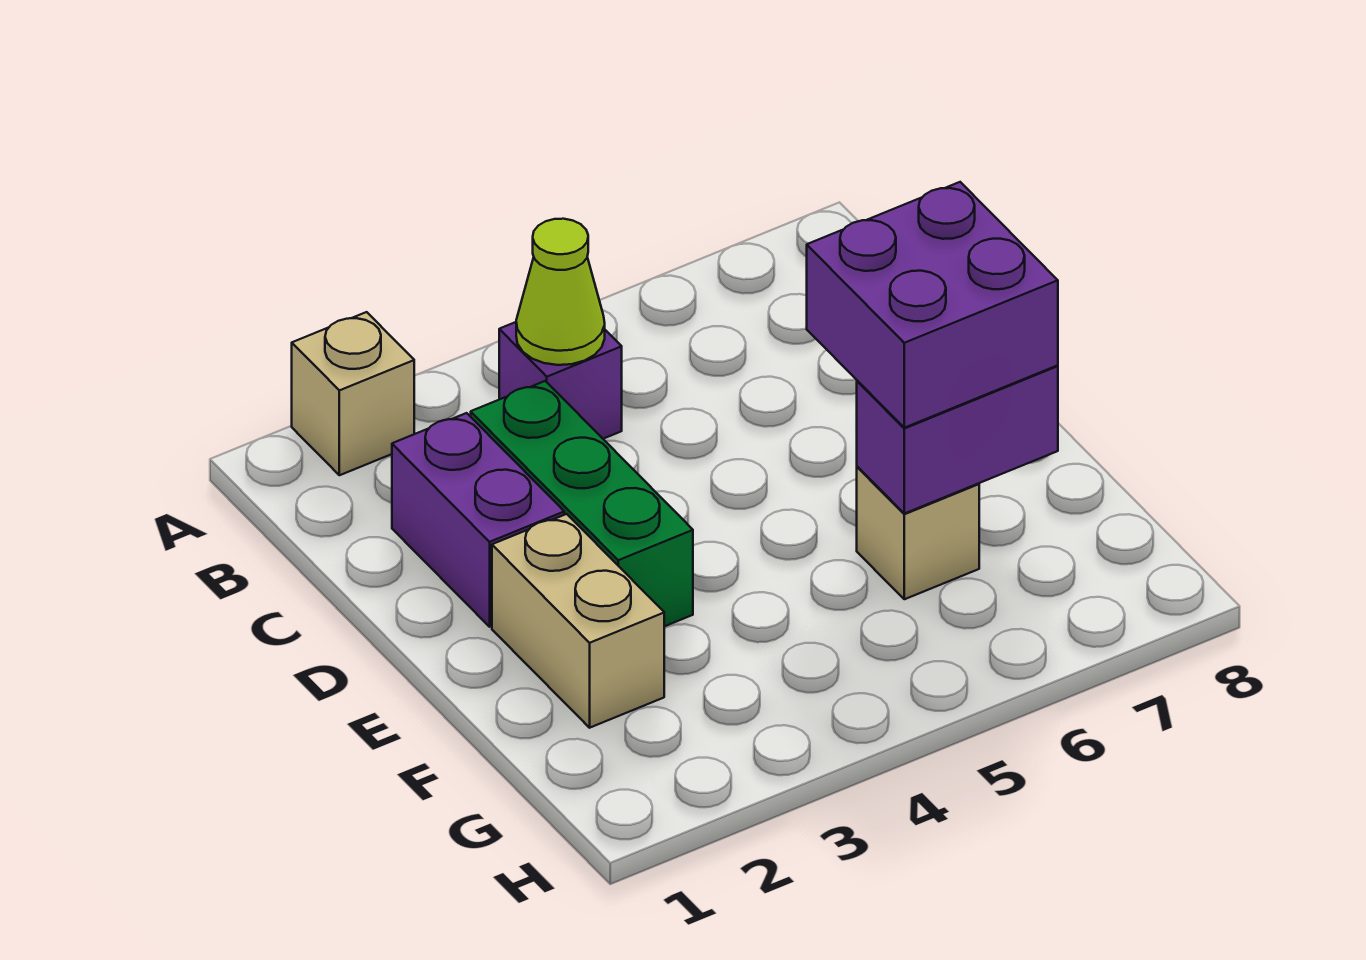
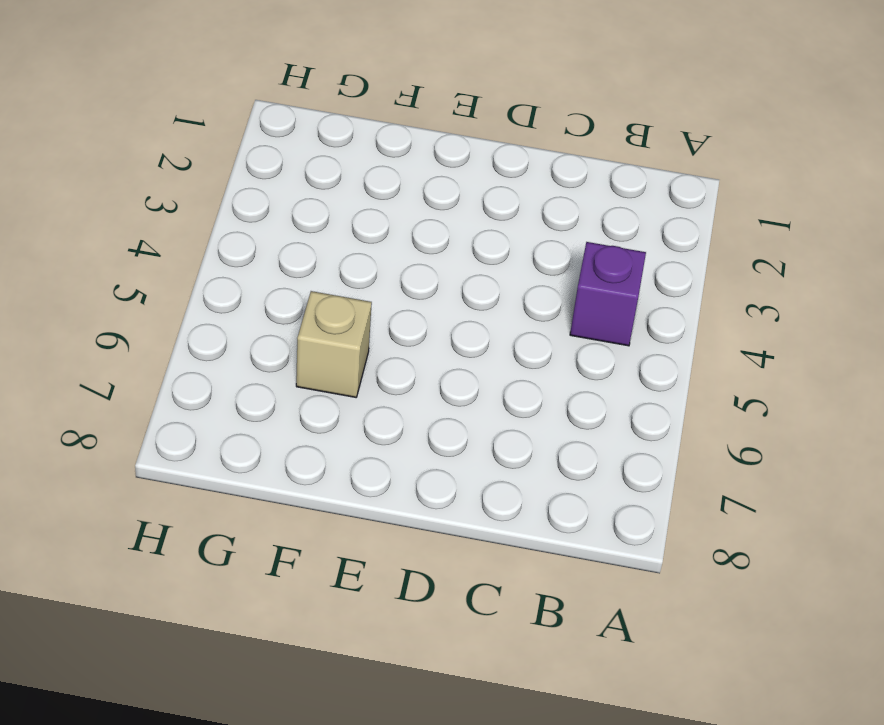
none -> tan 1x1 brick [292,312,414,475]
none -> purple 1x2 brick [392,413,564,627]

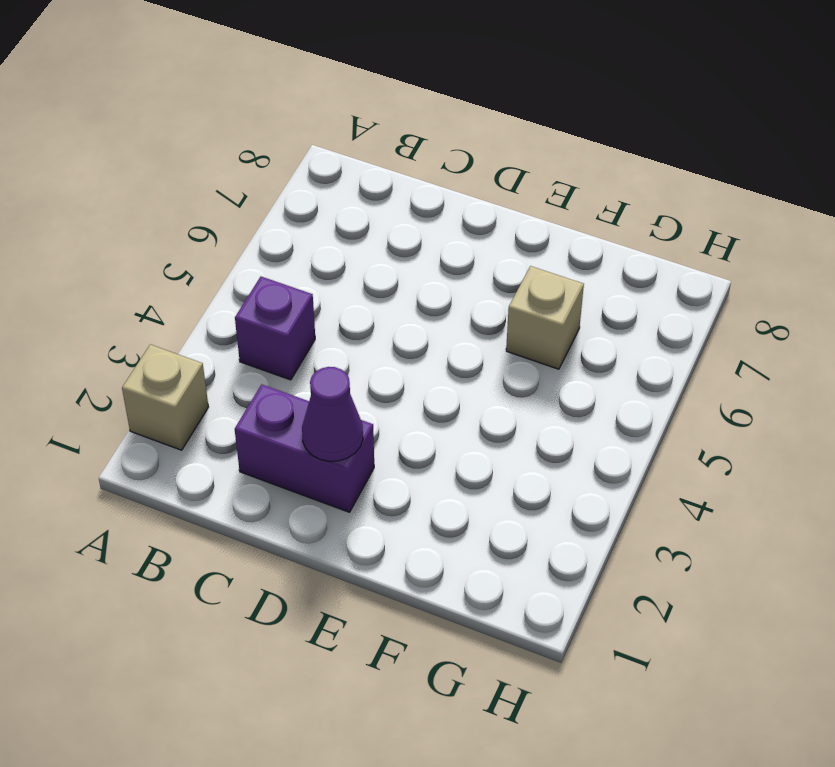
purple 1x1 cone [302,367,363,461] -> none
none -> green 1x3 brick [471,381,693,626]
none -> tan 1x2 brick [492,514,664,728]

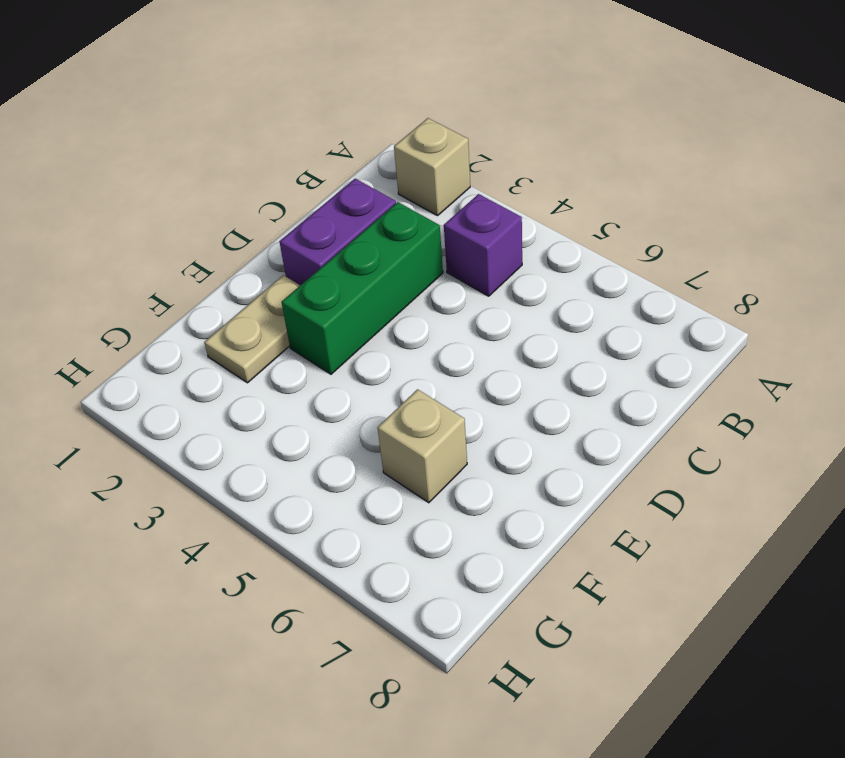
tan 1x2 plate [204,275,300,383] -> tan 1x2 brick [492,514,664,728]
none -> lime 1x1 cone [516,219,605,365]
none -> purple 1x2 brick [857,366,1058,514]

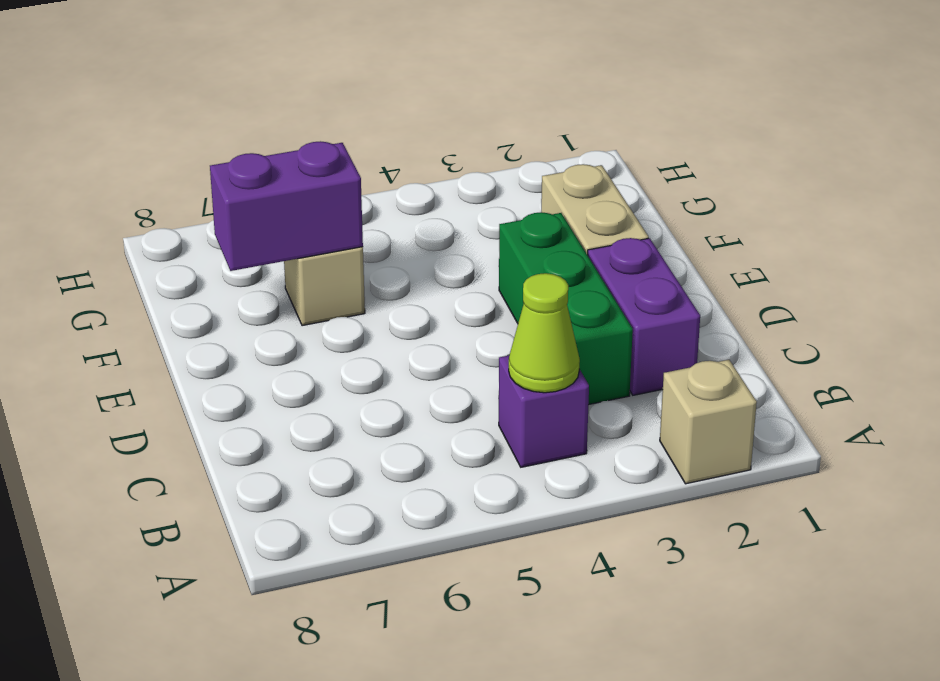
none -> purple 2x2 brick [807,182,1058,428]

